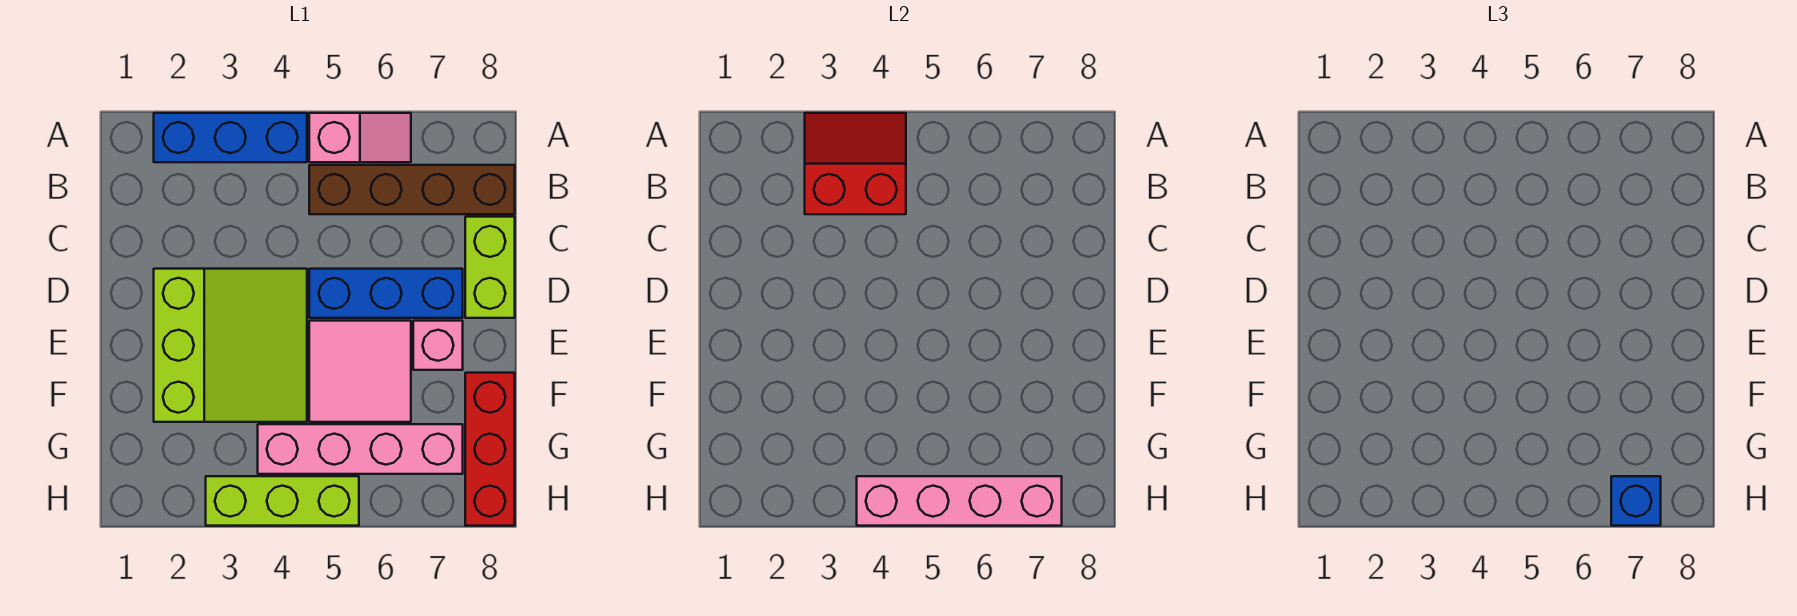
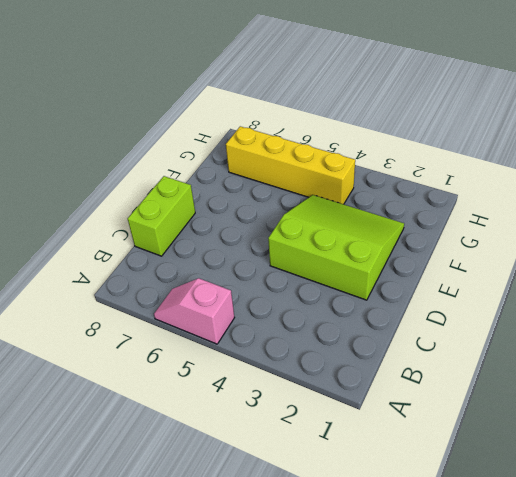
lime 3x3 slope [268,195,404,300] -> lime 3x3 slope turned to [154,269,307,422]
yellow 1x4 brick [226,126,355,204] -> pink 1x4 brick [258,424,463,474]
none -> blue 1x3 brick [154,113,307,162]
none -> brown 1x4 brick [309,165,515,214]
none -> blue 1x3 brick [309,269,463,318]

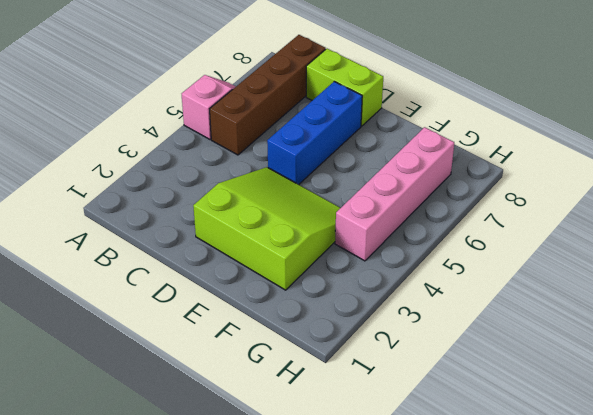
none -> blue 1x3 brick [154,113,307,162]
none -> pink 2x2 tile [309,321,411,422]
none -> pink 1x1 brick [413,321,463,370]

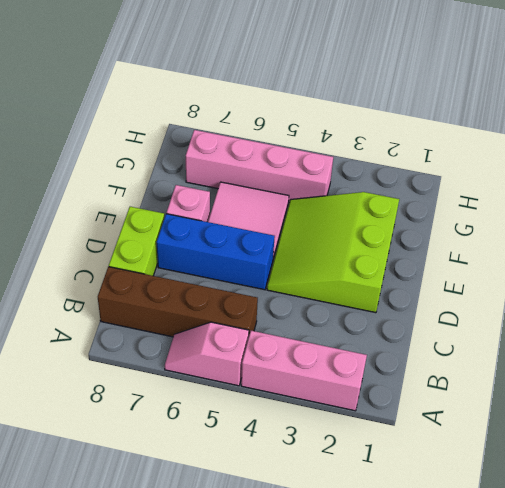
pink 1x3 brick [241,331,367,411] -> blue 1x3 brick [154,113,307,162]
none -> red 1x3 brick [465,373,515,526]
none -> lime 1x3 brick [206,476,359,526]
none -> red 2x2 slope [805,113,906,214]

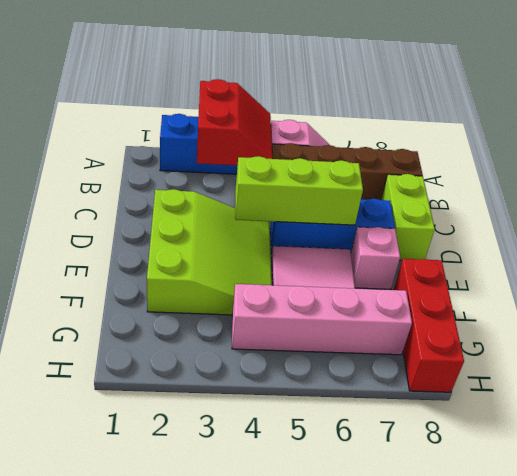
red 2x2 slope [197,79,272,166] -> red 2x2 slope turned to [805,113,906,214]
lime 1x3 brick [235,156,363,225] -> lime 1x3 brick moved to [206,476,359,526]
none -> pink 1x4 brick [857,476,1062,526]
none -> blue 1x1 brick [1611,476,1661,526]

